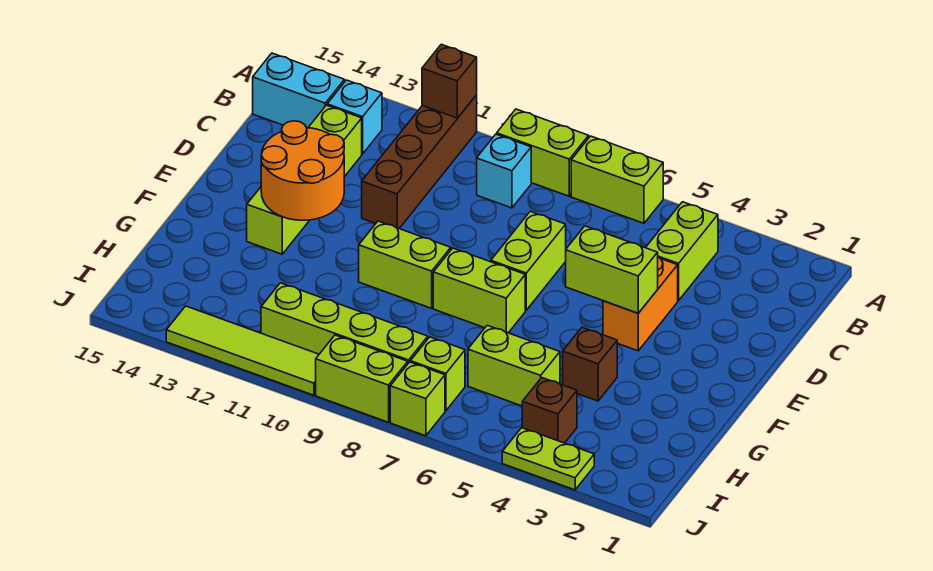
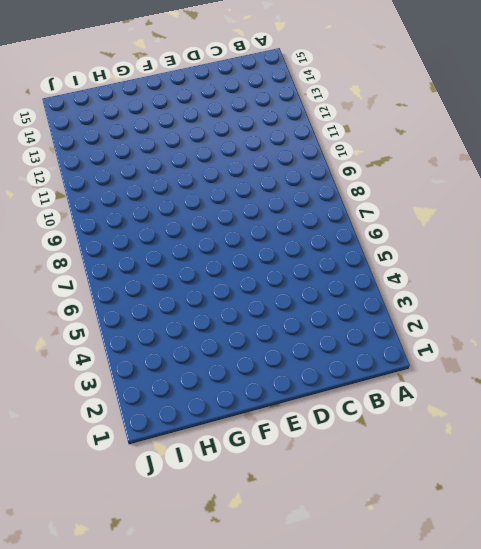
none -> lime 1x2 brick [571,136,663,223]
none -> lime 1x2 brick [497,109,589,196]
none -> brown 1x4 brick [362,95,477,228]

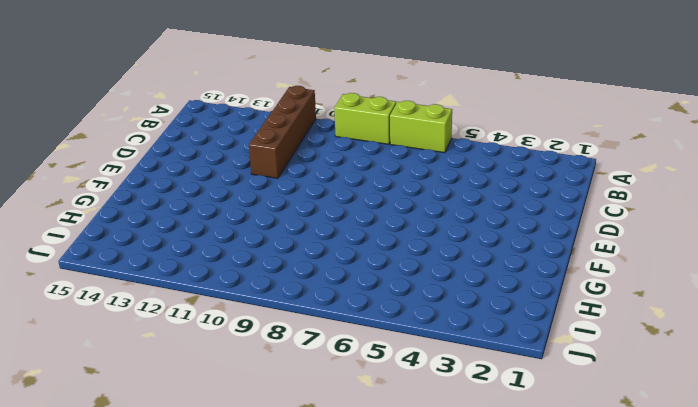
none -> lime 1x2 brick [646,202,718,301]
none -> cyan 1x1 brick [477,134,531,208]
none -> cyan 1x1 brick [327,80,382,154]

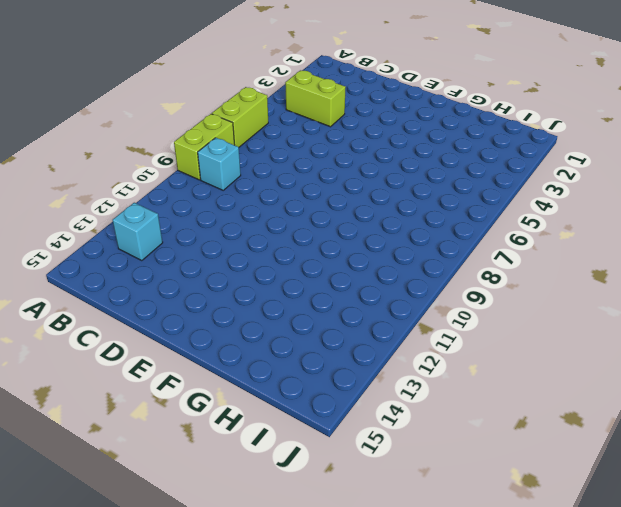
none -> brown 1x4 brick [362,95,477,228]
none -> cyan 1x2 brick [253,53,345,128]
none -> lime 1x4 brick [247,105,362,254]

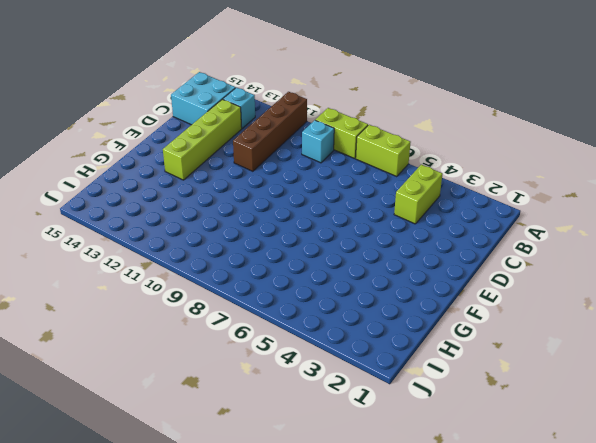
cyan 2x2 brick [171,72,236,125] -> cyan 1x2 brick [253,53,345,128]
none -> orange 1x2 brick [603,257,678,351]
none -> lime 1x2 brick [491,211,566,310]
none -> lime 1x2 brick [433,248,525,333]

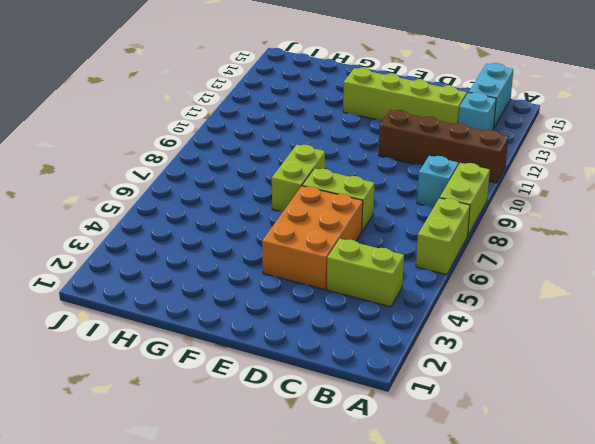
orange 2x3 brick [262,186,363,290] -> orange 1x2 brick [603,257,678,351]
none -> lime 1x2 brick [359,221,451,308]
none -> brown 1x1 brick [563,327,617,401]
none -> lime 1x2 brick [468,325,560,406]

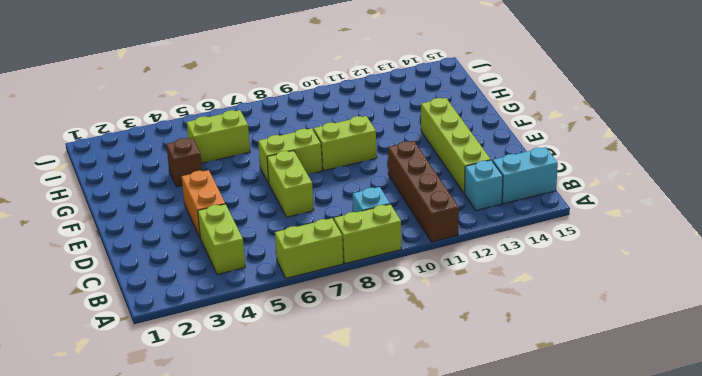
none -> brown 1x1 brick [522,378,577,443]
none -> lime 1x1 brick [410,337,465,411]
none -> lime 1x4 brick [261,283,428,363]

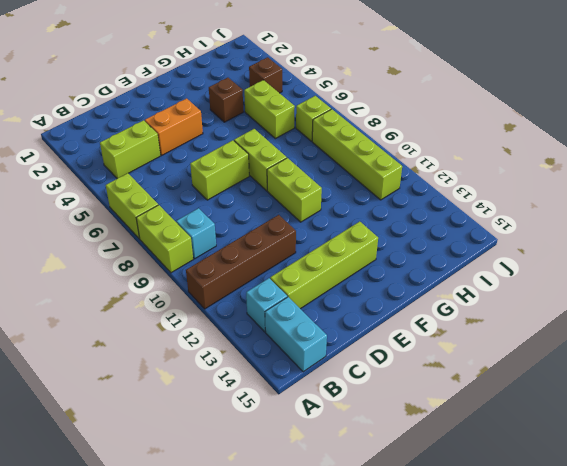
none -> lime 1x2 plate [502,428,594,490]
none -> lime 1x1 brick [390,362,445,436]
none -> lime 1x2 brick [316,335,408,422]

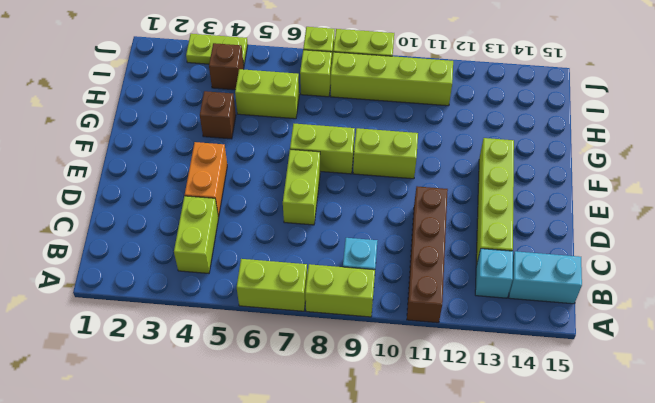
none -> lime 1x4 tile [166,306,319,395]
none -> brown 1x1 brick [422,44,477,118]
none -> lime 1x2 brick [566,226,658,313]

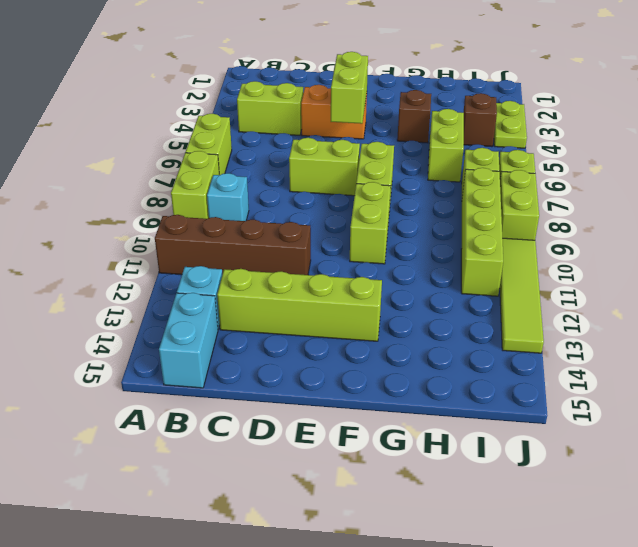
none -> brown 1x1 brick [422,44,477,118]
none -> orange 2x2 round brick [261,121,344,220]

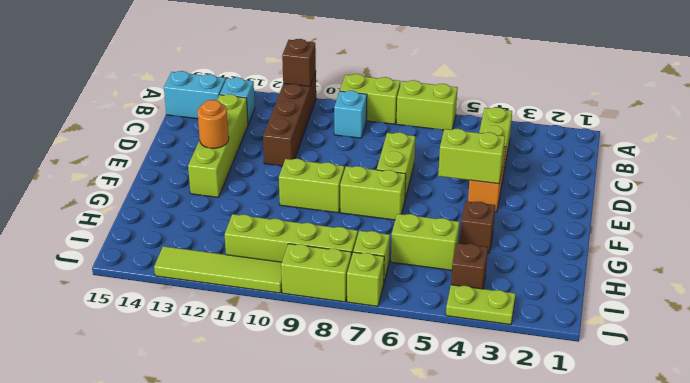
orange 1x1 round brick [197,100,229,148] -> orange 2x2 round brick [261,121,344,220]

